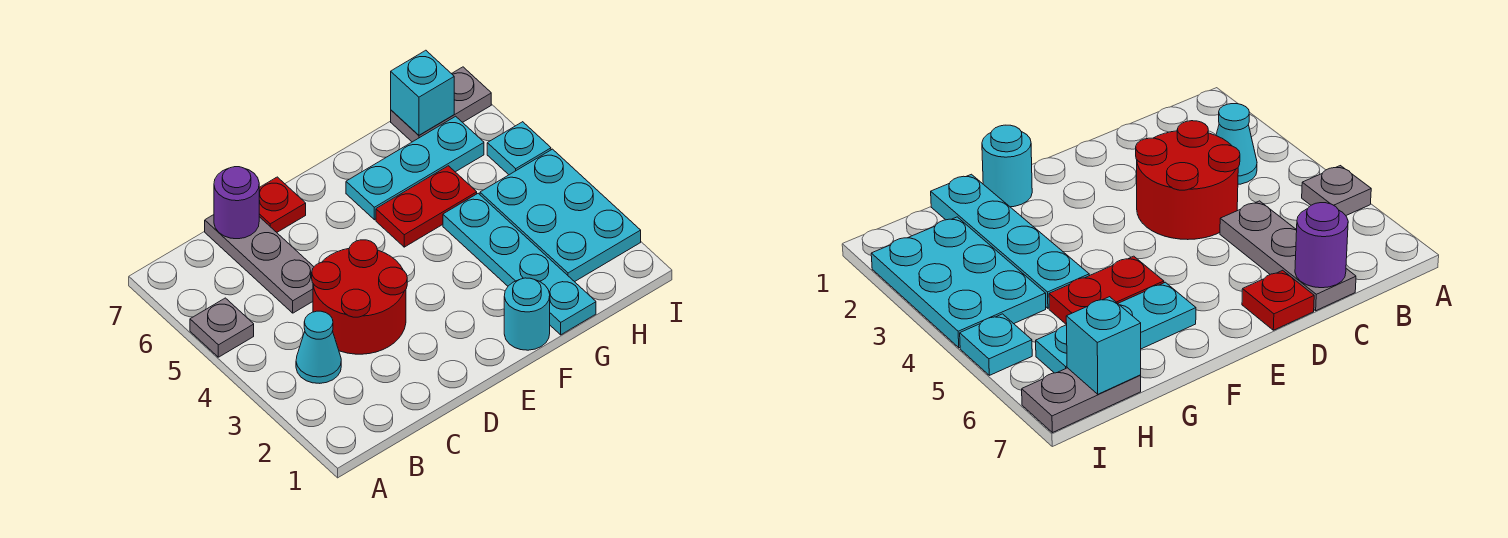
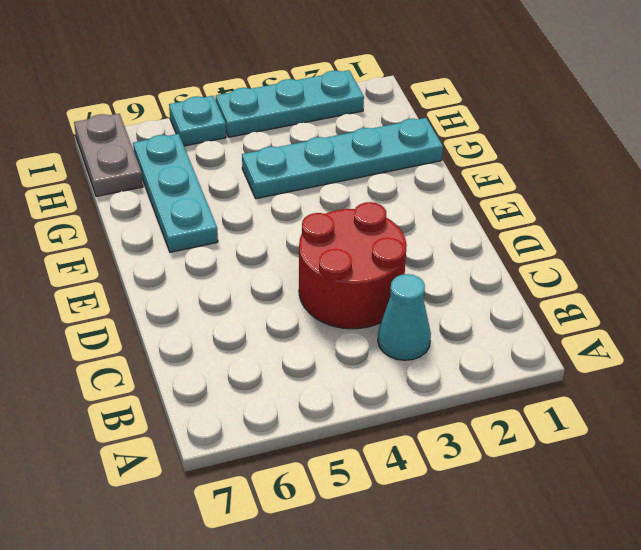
cyan 1x3 plate [216,70,364,137] -> cyan 2x3 plate [480,149,641,282]
none -> grey 1x1 plate [190,298,254,357]
none -> grey 1x3 plate [205,215,314,313]
none -> red 1x1 plate [259,177,306,232]

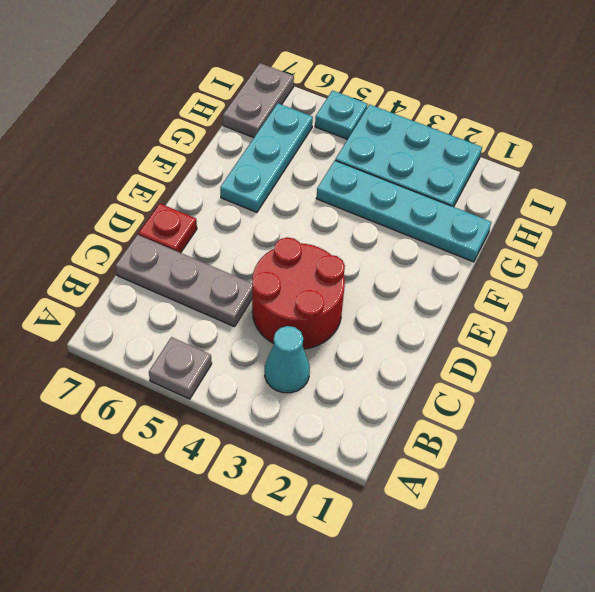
none -> cyan 1x1 round brick [504,278,550,350]
none -> red 1x2 plate [376,166,477,247]
none -> purple 1x1 round brick [214,167,259,239]

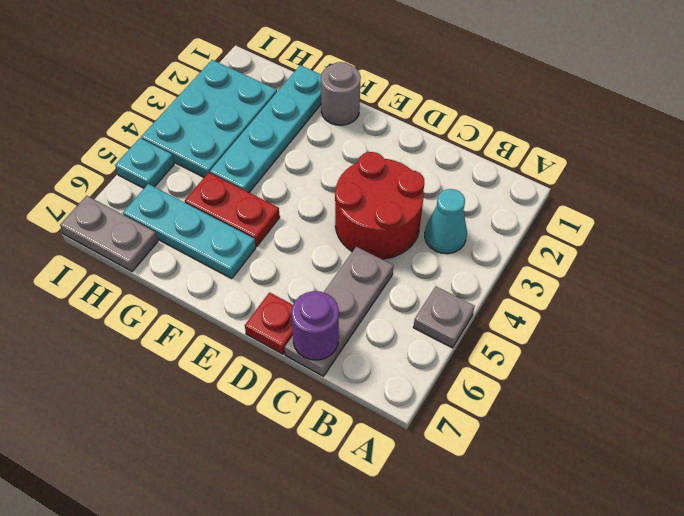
grey 1x1 round brick [321,62,361,125] -> cyan 1x1 round brick [504,278,550,350]
none -> cyan 1x1 brick [391,50,454,135]

